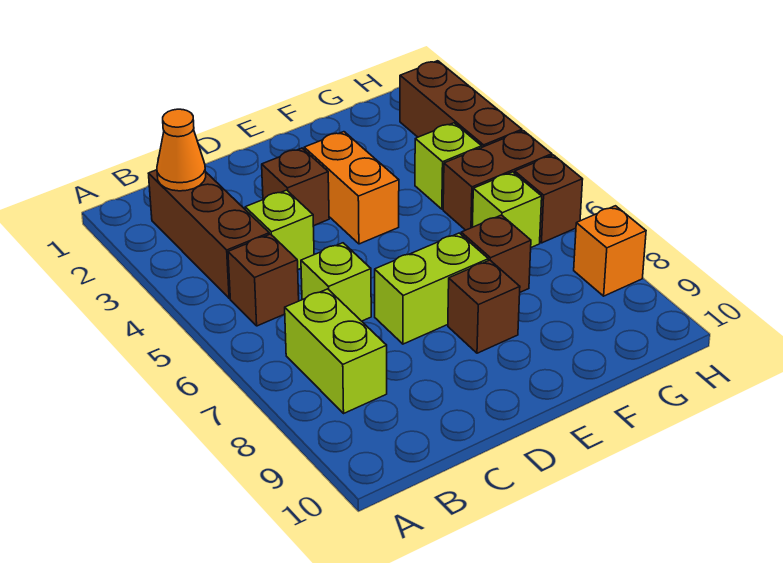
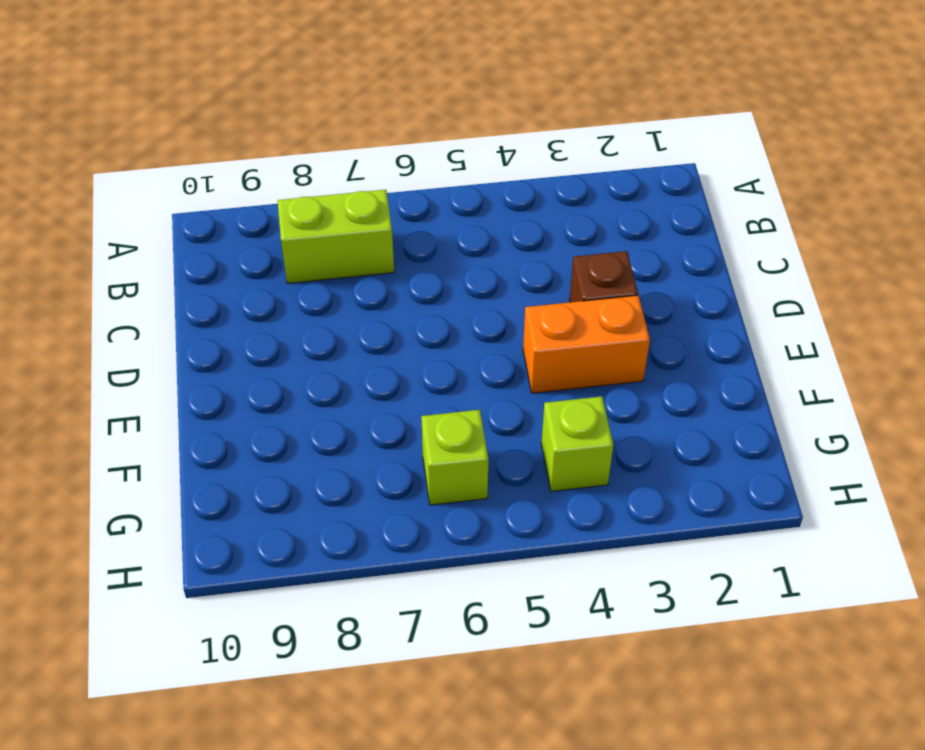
none -> brown 1x3 brick [148,170,269,298]
none -> brown 1x1 brick [228,234,299,326]
none -> lime 1x1 brick [245,190,314,269]

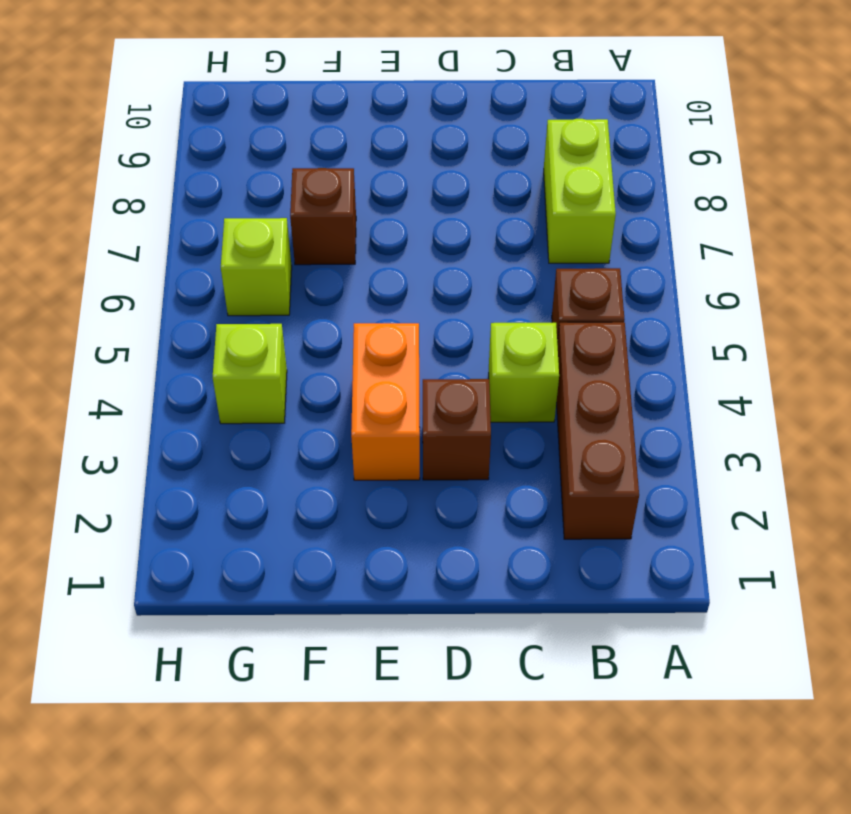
none -> lime 1x1 brick [301,243,371,321]
none -> lime 1x2 brick [375,233,488,344]
none -> brown 1x1 brick [448,260,520,353]

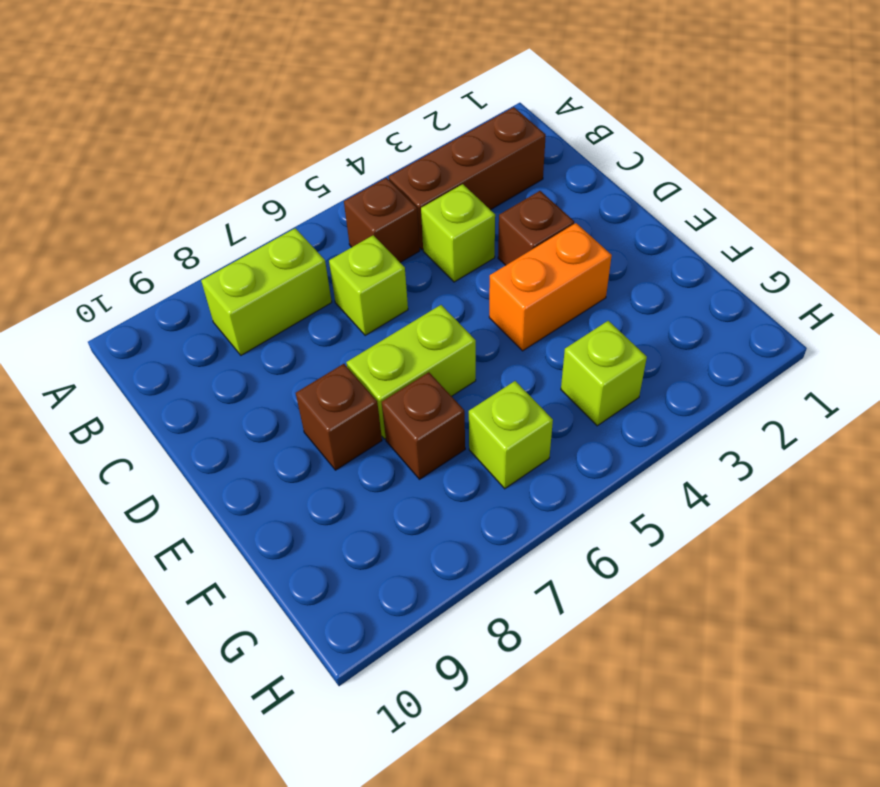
lime 1x2 brick [346,305,476,439] -> lime 1x2 brick turned to [375,233,488,344]
none -> brown 1x2 brick [443,131,552,230]
none -> brown 1x3 brick [400,61,522,147]
none -> brown 1x1 brick [515,155,583,243]

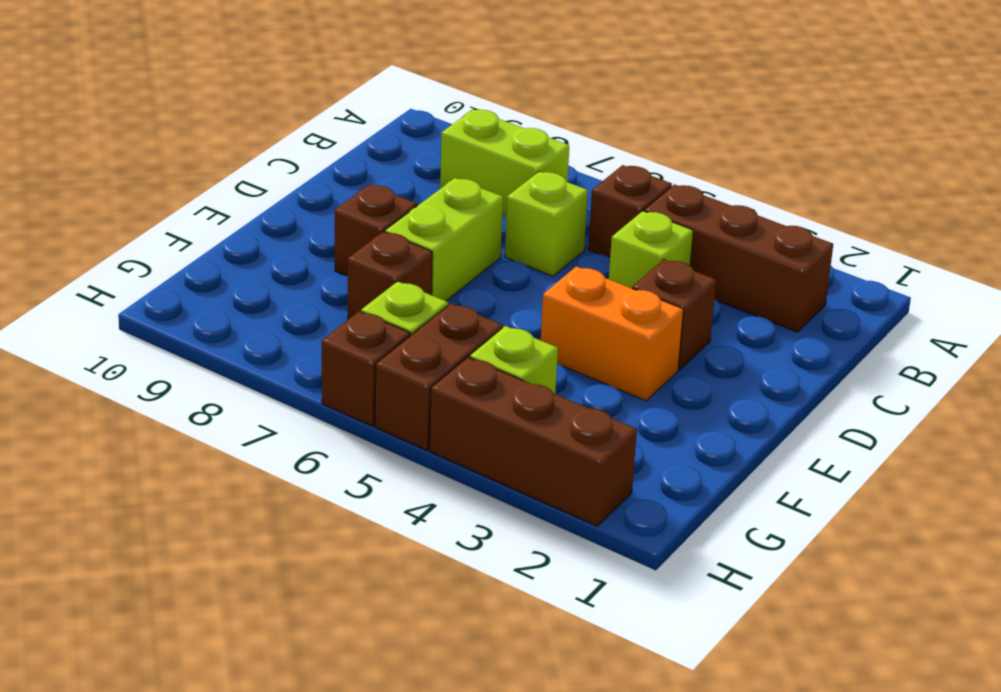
none -> orange 1x1 brick [574,206,646,296]
none -> orange 1x1 cone [157,109,206,191]

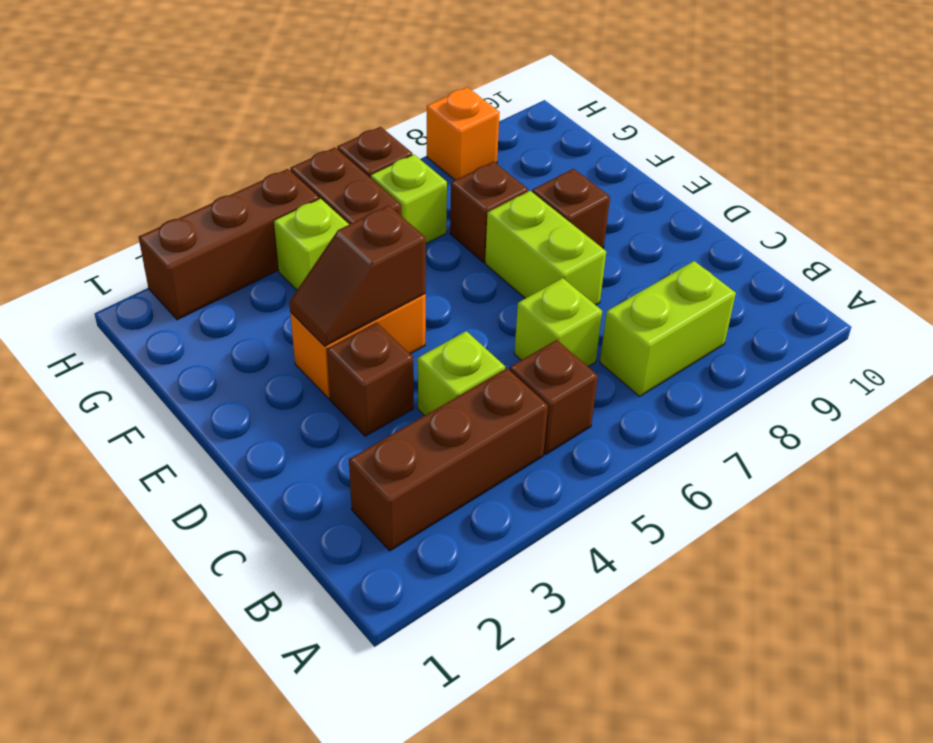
brown 1x2 slope [289,206,426,346] -> none
none -> orange 1x1 cone [157,109,206,191]

